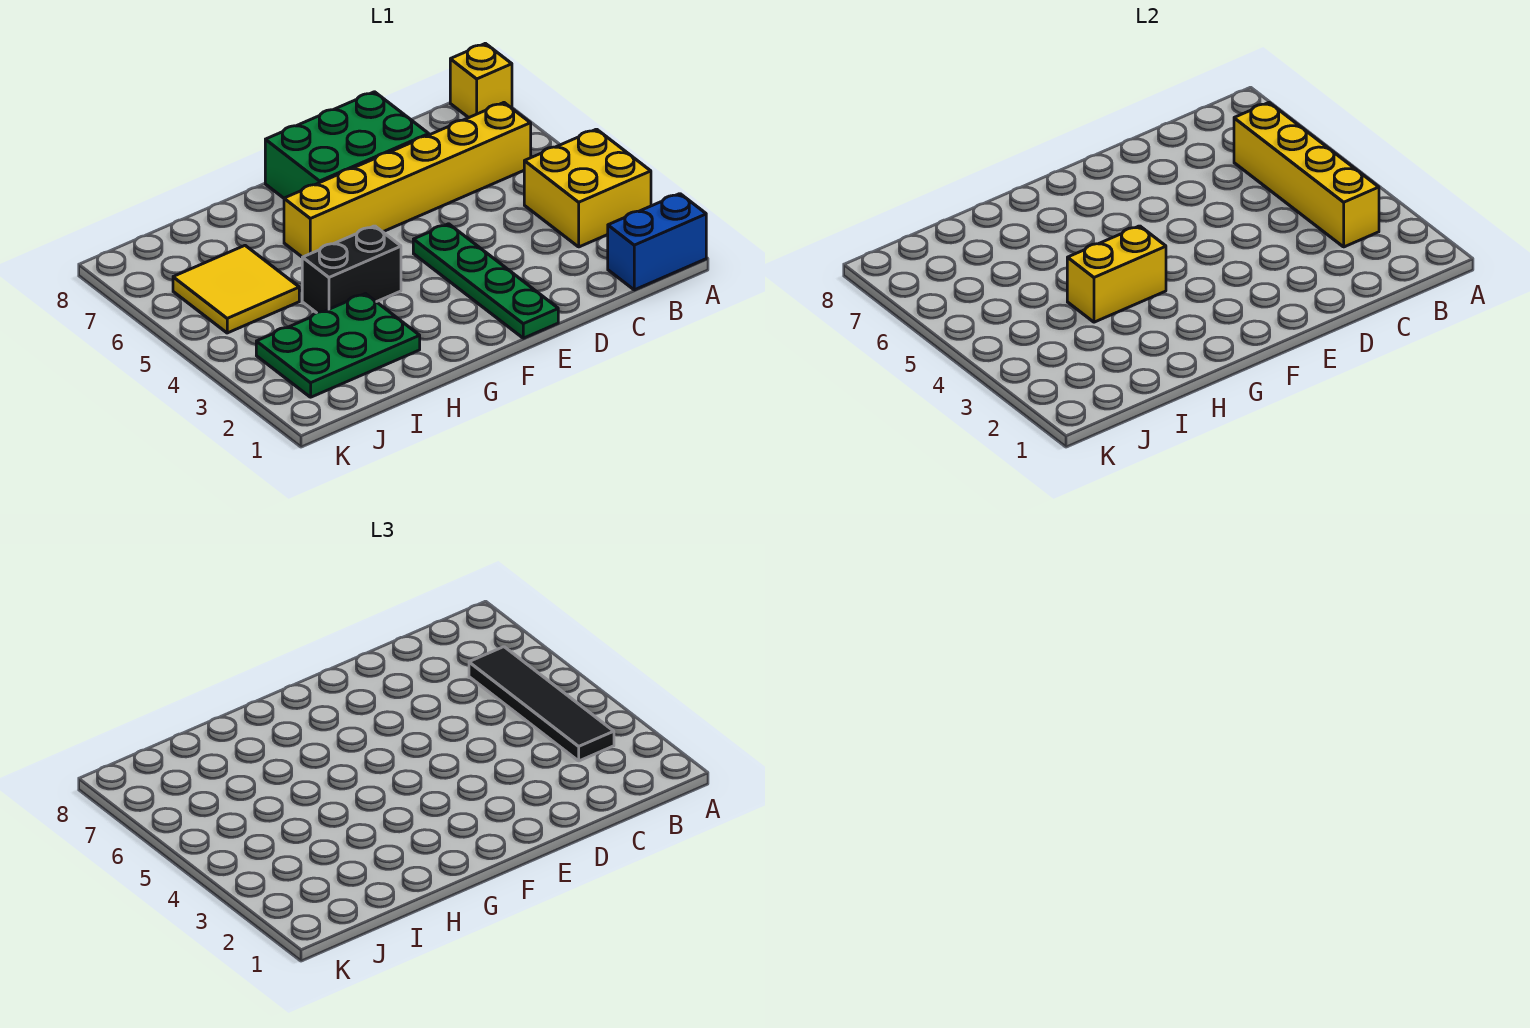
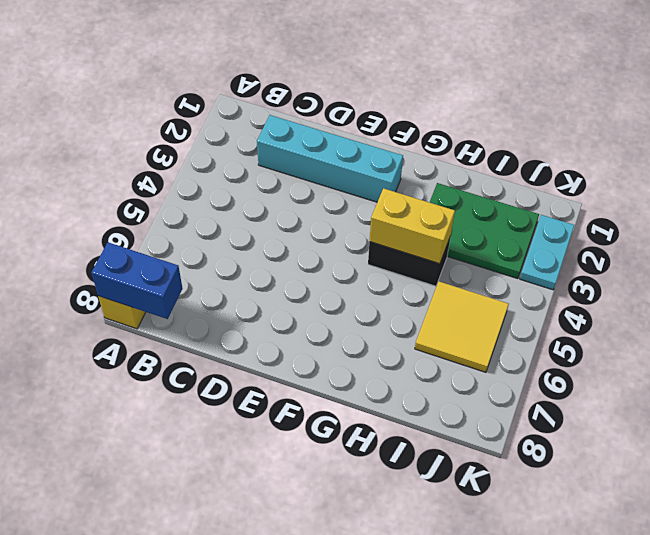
blue 1x2 brick [92,242,183,319] -> blue 1x2 brick moved to [608,194,706,290]
cyan 1x4 brick [257,115,403,202] -> green 1x4 plate [413,224,558,338]
cyan 1x2 plate [520,215,574,290] -> none
none -> yellow 2x2 brick [524,129,651,247]
none -> yellow 1x6 brick [284,103,531,257]
none -> green 2x3 brick [265,92,429,198]

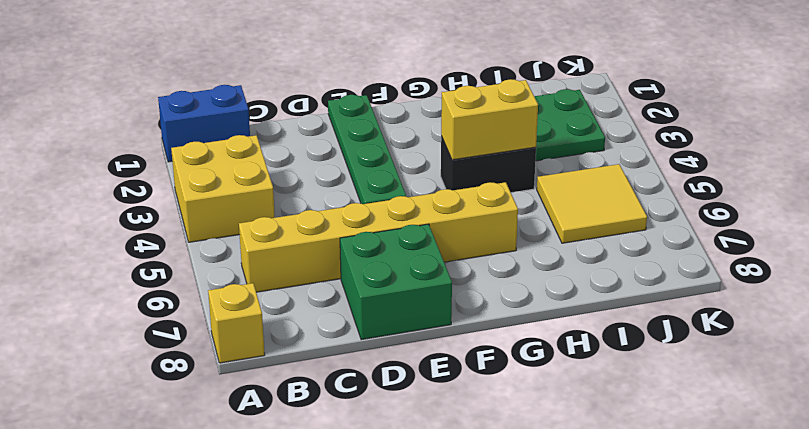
green 2x2 brick [340,224,452,340] -> green 2x3 brick [265,92,429,198]
none -> yellow 1x4 brick [1234,103,1379,247]
none -> black 1x4 tile [469,647,614,761]

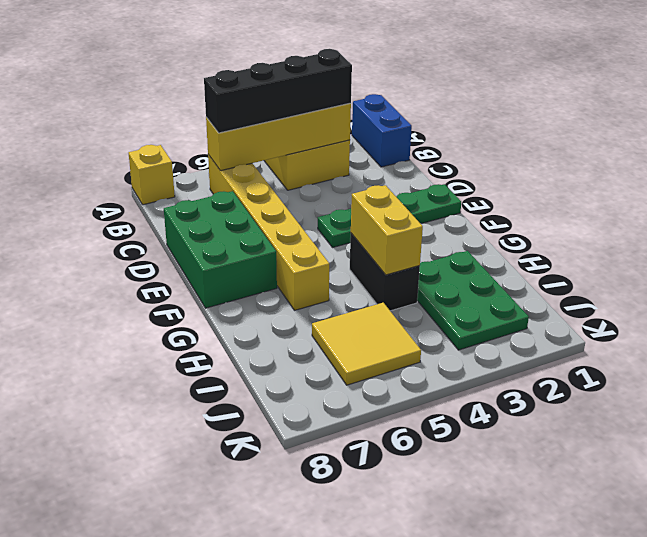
black 1x4 brick [204,49,352,133] -> black 1x4 tile [469,647,614,761]

